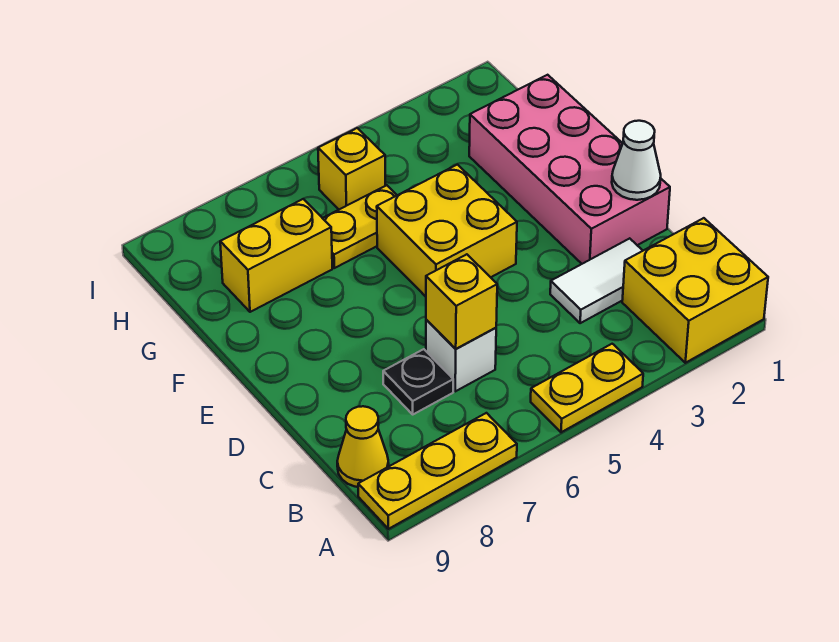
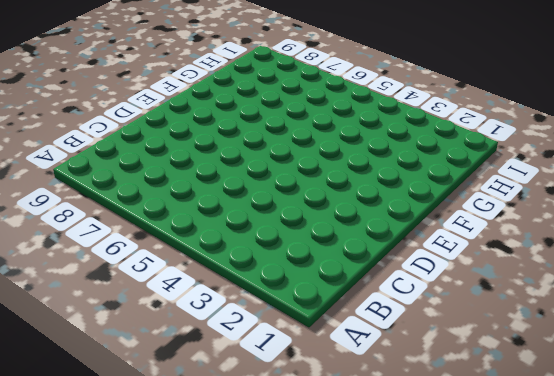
none -> yellow 2x2 brick [622,218,768,363]
none -> yellow 1x2 plate [531,344,643,432]
none -> yellow 1x3 plate [358,413,517,529]

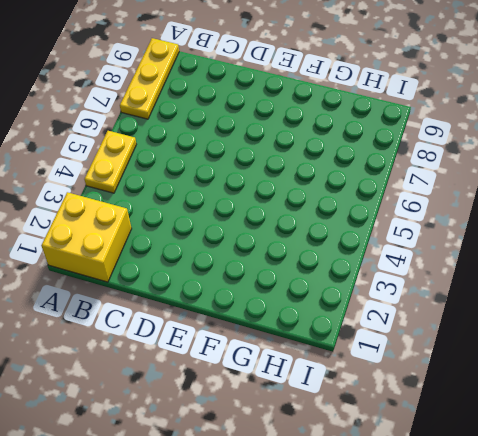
none -> yellow 1x1 cone [337,406,389,487]
none -> white 1x2 tile [550,238,643,323]
none -> white 1x1 brick [426,320,496,391]

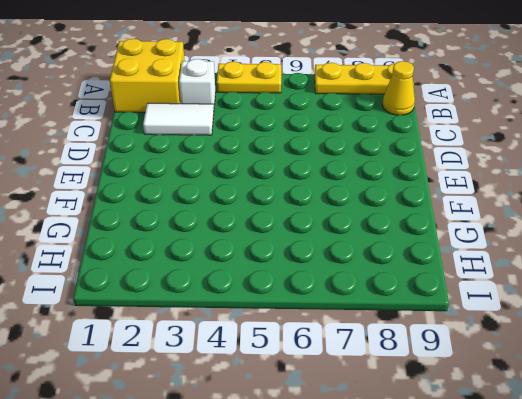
white 1x1 brick [179,59,216,111] -> white 1x1 brick moved to [426,320,496,391]
none -> black 1x1 plate [383,349,453,414]
none -> pink 2x4 brick [469,75,670,264]
none -> yellow 2x2 brick [377,165,517,297]

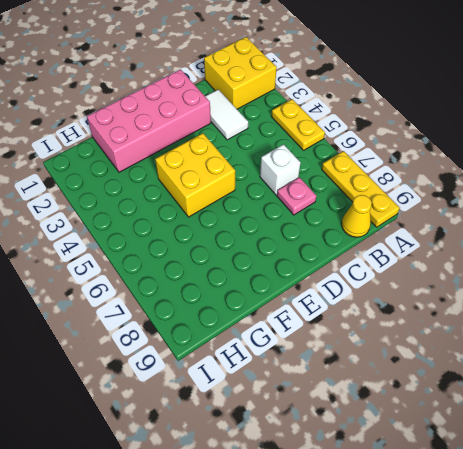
pink 1x1 plate [277,177,316,215] -> black 1x1 plate [383,349,453,414]
none -> yellow 1x2 plate [323,185,397,268]
none -> yellow 1x2 brick [220,199,332,312]
none -> yellow 1x1 brick [318,128,386,209]

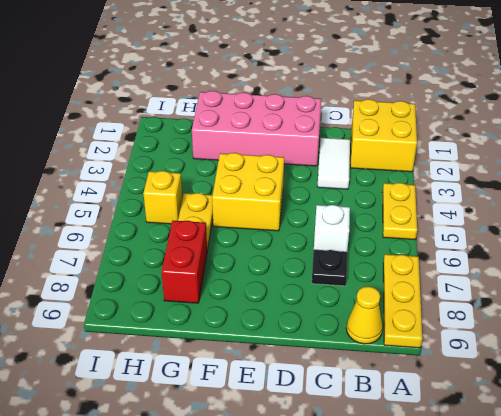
red 1x2 brick [162,221,207,303] -> yellow 1x2 brick [220,199,332,312]
none -> yellow 1x1 brick [426,254,497,349]
none -> white 1x1 cone [612,121,661,200]

